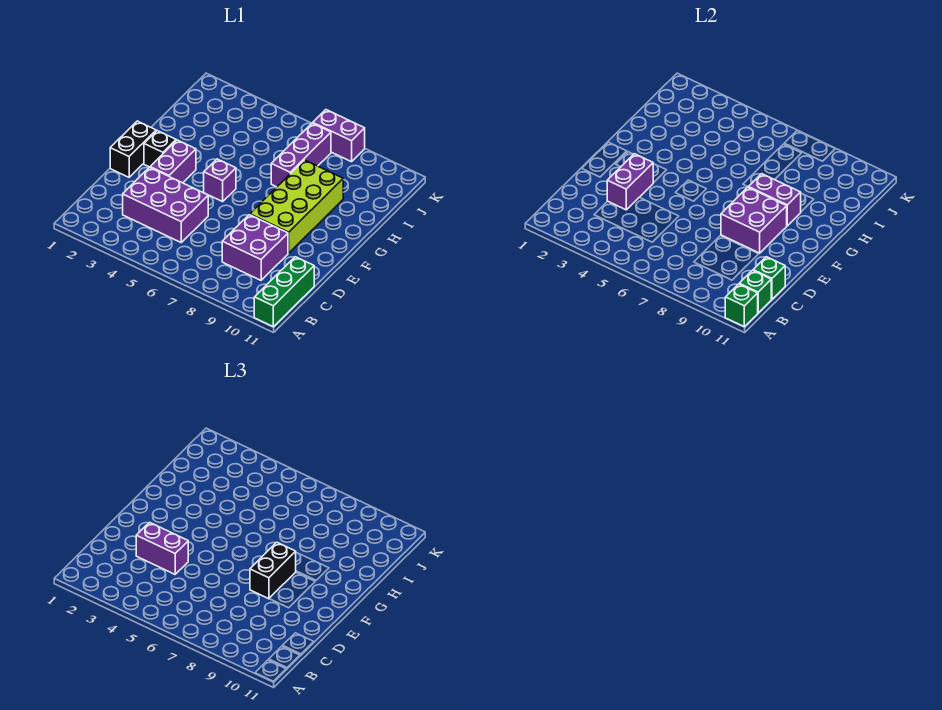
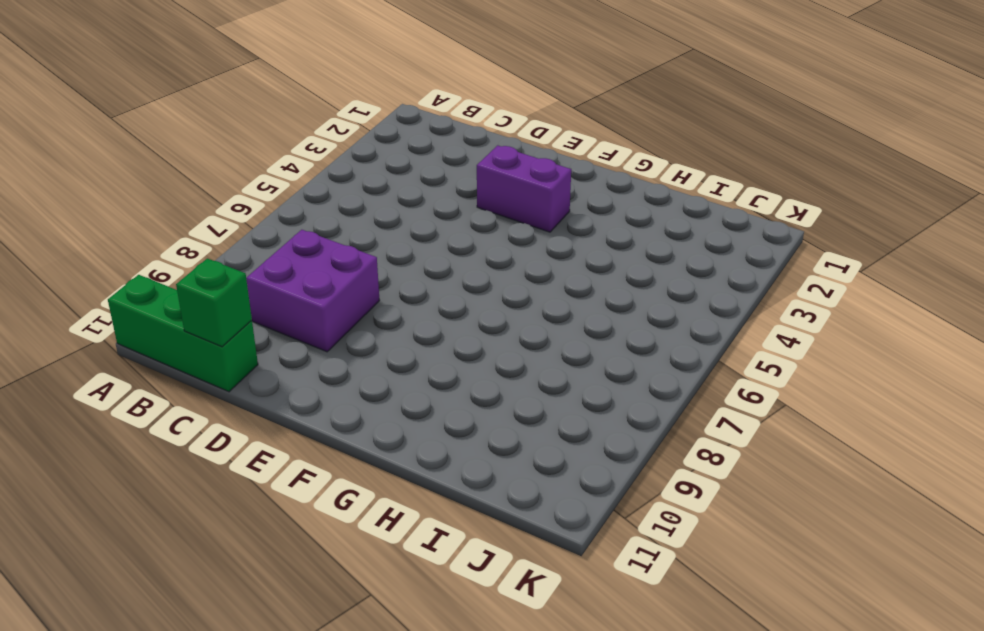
none -> purple 2x3 brick [123,167,208,242]
none -> black 1x2 brick [110,121,156,177]
none -> lime 2x4 brick [250,160,343,253]

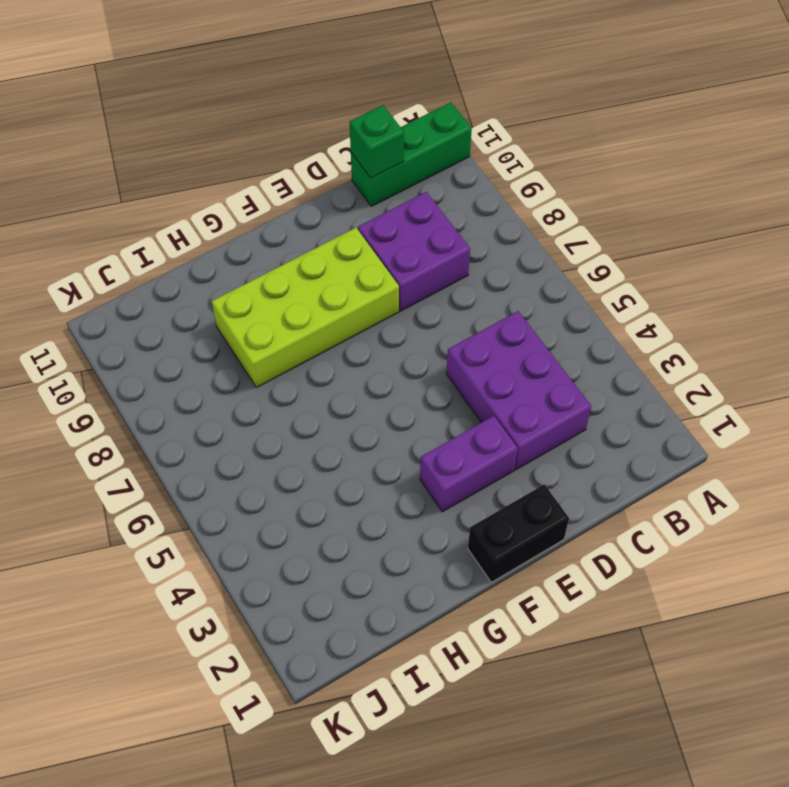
none -> black 1x1 brick [144,131,176,167]
none -> purple 1x1 brick [204,159,236,202]
none -> purple 1x3 brick [271,123,331,187]

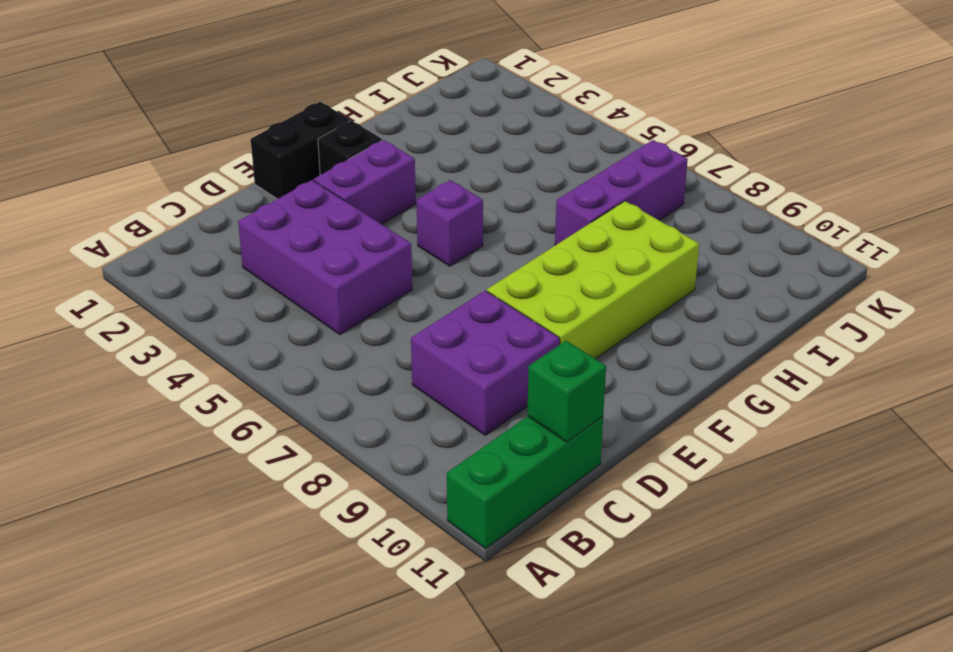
none -> purple 1x2 brick [313,110,365,162]
none -> green 1x1 brick [725,284,758,327]
none -> green 1x1 brick [739,270,771,313]

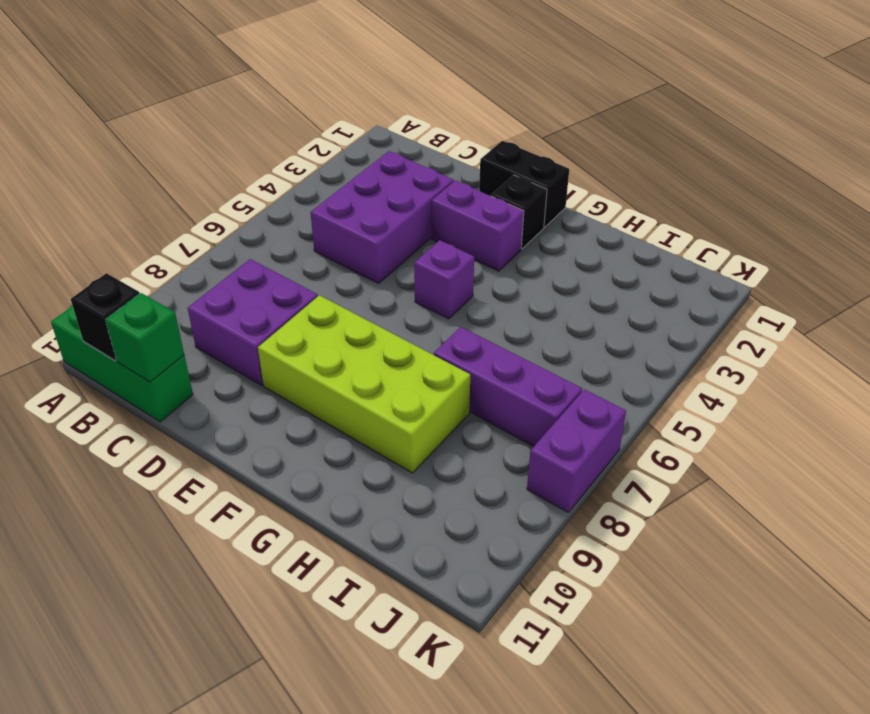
black 1x1 brick [71,273,140,361] -> green 1x1 brick [739,270,771,313]
none -> green 1x1 brick [725,284,758,327]
none -> purple 1x2 brick [607,154,653,210]
none -> purple 2x2 brick [721,187,787,253]

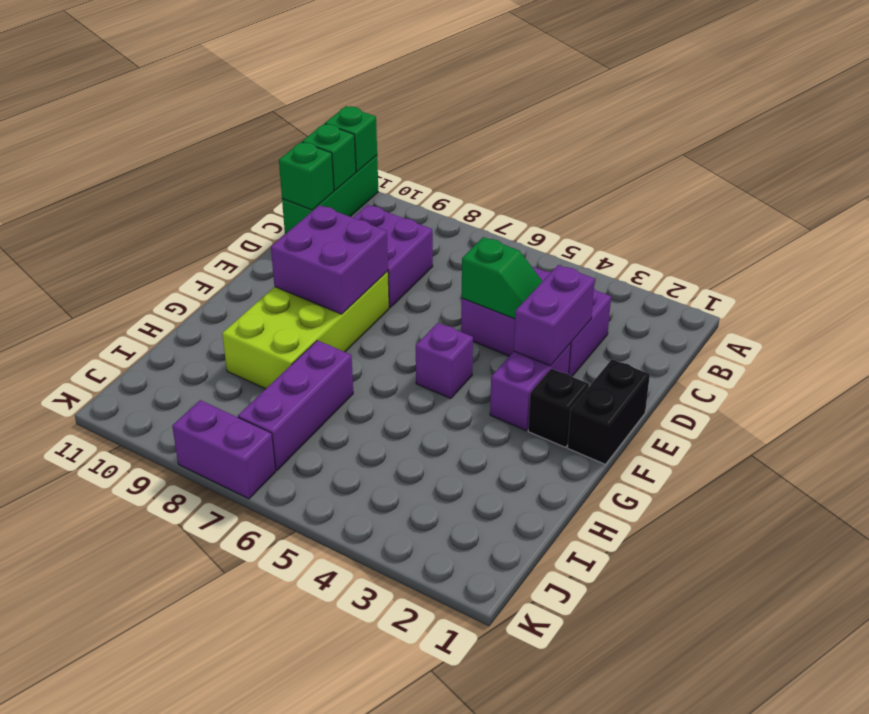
green 1x2 slope [462,237,543,319] -> none
none -> purple 1x2 brick [748,174,801,226]
none -> purple 1x2 brick [136,522,188,574]
none -> black 1x2 brick [250,542,296,599]

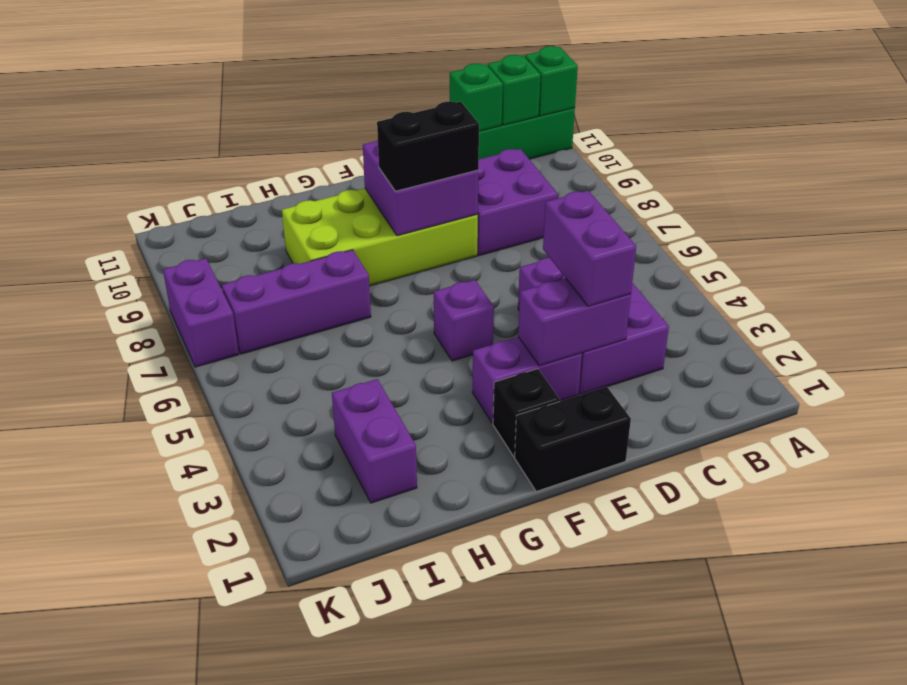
purple 1x2 brick [332,379,417,503] -> purple 1x2 brick moved to [748,174,801,226]

